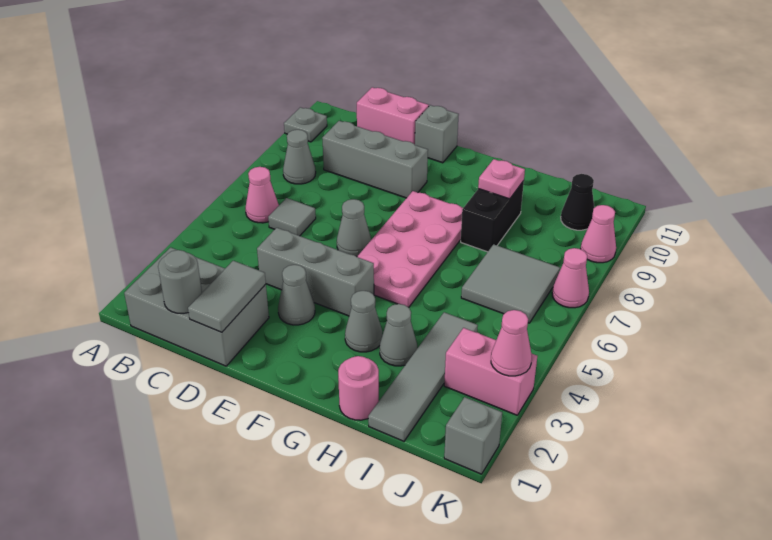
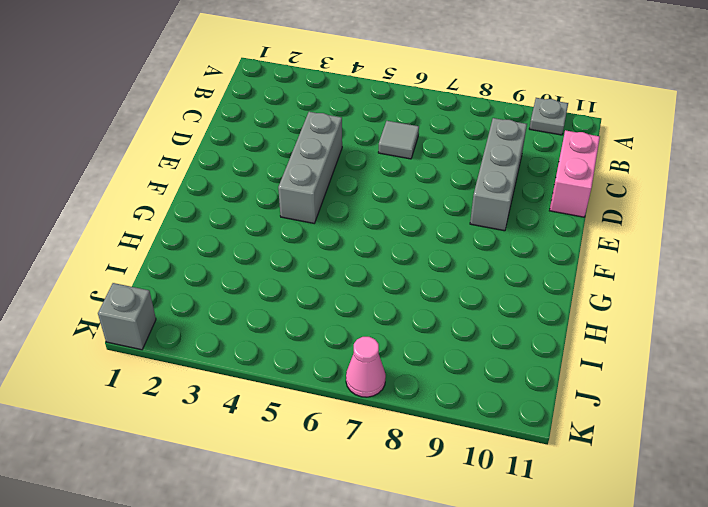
none -> grey 2x3 brick [124,247,269,366]
none -> pink 1x1 cone [245,167,279,223]
none -> grey 1x1 cone [283,130,316,184]

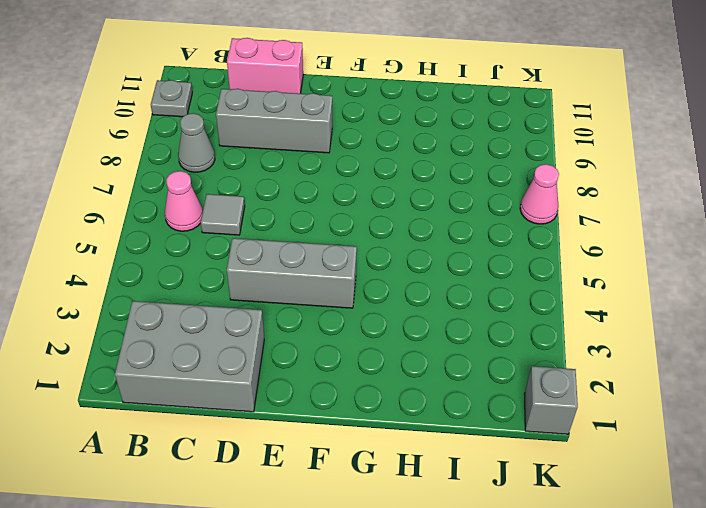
none -> grey 1x1 cone [278,265,315,325]
none -> grey 1x1 cone [337,199,371,257]
none -> grey 1x1 brick [415,105,459,163]

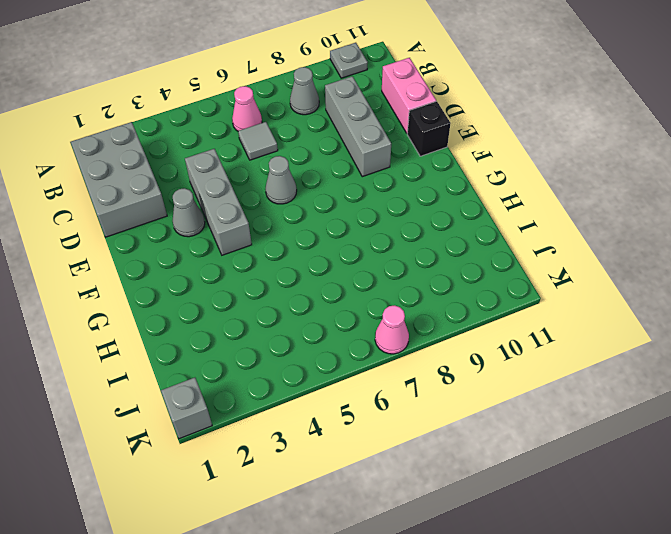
black 1x1 brick [407,101,451,156] -> grey 1x1 brick [415,105,459,163]
none -> pink 2x4 plate [357,191,463,307]
none -> grey 1x1 cone [345,291,382,352]
none -> pink 1x1 round brick [338,356,379,420]

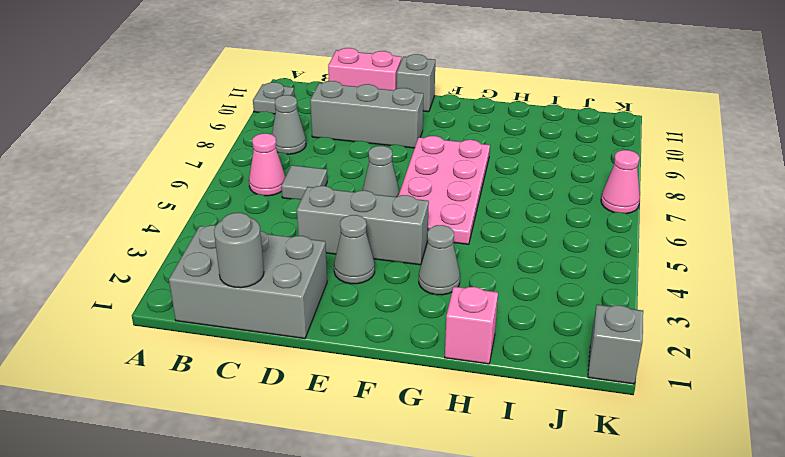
pink 1x1 brick [445,287,498,364] -> pink 1x1 round brick [338,356,379,420]
none -> grey 1x1 cone [380,304,417,366]
none -> black 1x2 brick [461,181,524,252]
none -> grey 1x4 tile [368,312,478,441]

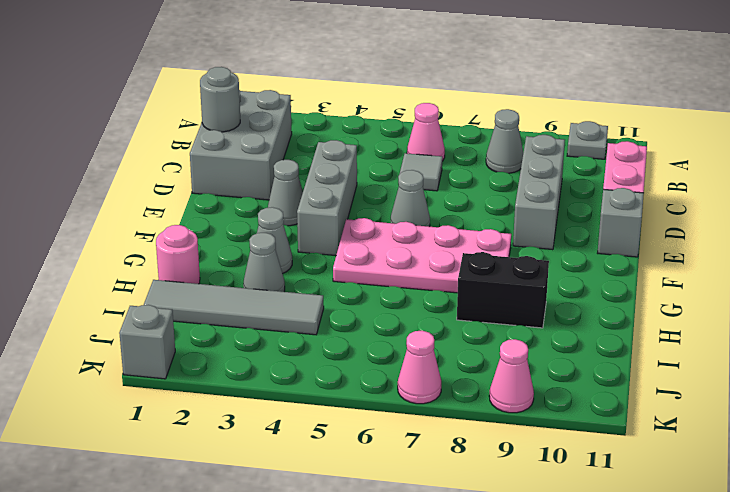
none -> grey 2x2 tile [461,244,560,323]
none -> pink 1x2 brick [444,328,537,415]
none -> black 1x1 cone [561,174,594,230]

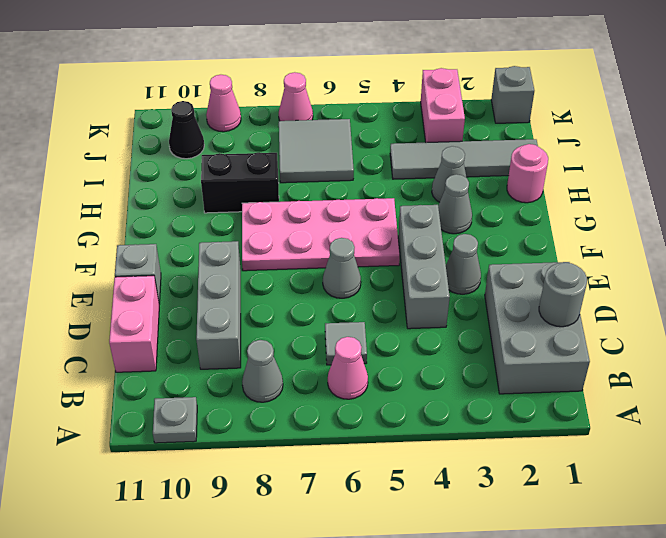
none -> grey 1x2 tile [188,261,266,332]
none -> pink 1x1 plate [478,159,525,199]
none -> pink 1x1 cone [491,310,532,376]

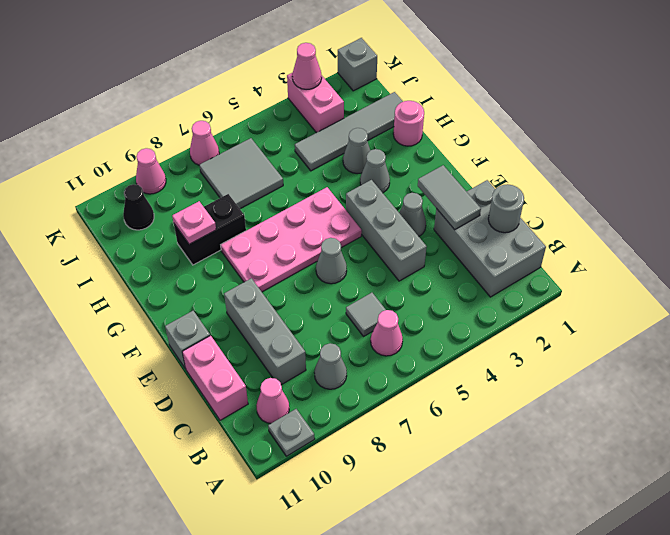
pink 1x1 cone [256,378,289,424] -> none
grey 1x2 tile [418,165,481,230] -> grey 1x2 tile turned to [188,261,266,332]

